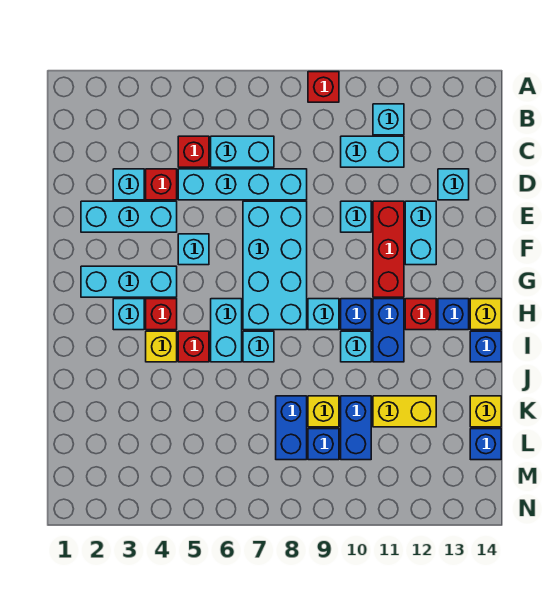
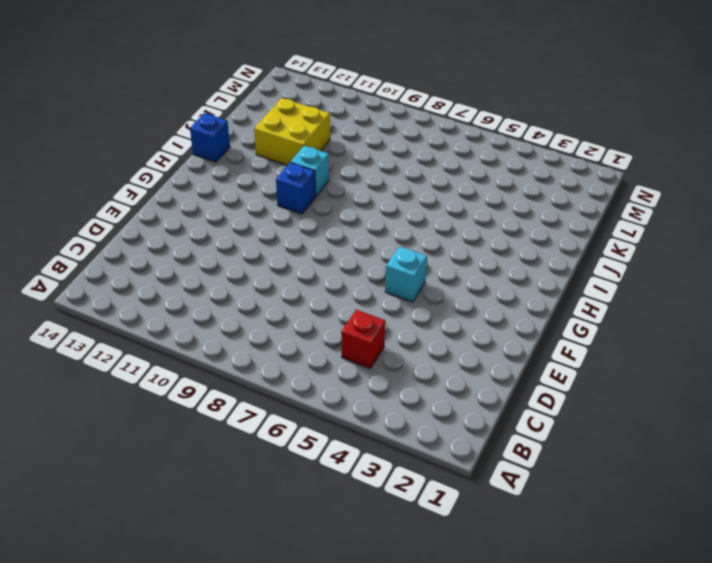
yellow 2x2 brick [254,98,330,165] -> yellow 1x2 brick [373,396,436,427]
none -> red 1x1 brick [308,72,339,102]
none -> cyan 1x1 brick [373,104,404,135]
none -> cyan 1x2 brick [211,136,274,167]
none -> cyan 1x2 brick [341,136,404,167]

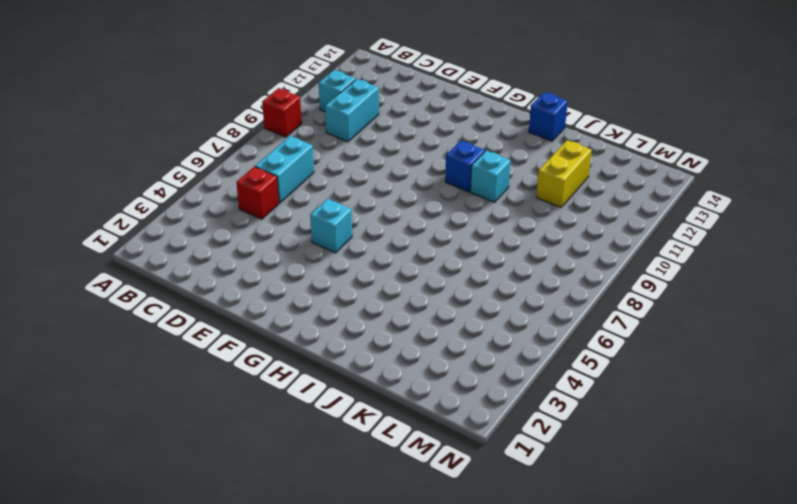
none -> cyan 1x1 brick [113,169,144,200]
none -> red 1x1 brick [146,169,177,200]
none -> cyan 1x4 brick [178,169,307,200]
none -> cyan 1x1 brick [438,169,469,200]

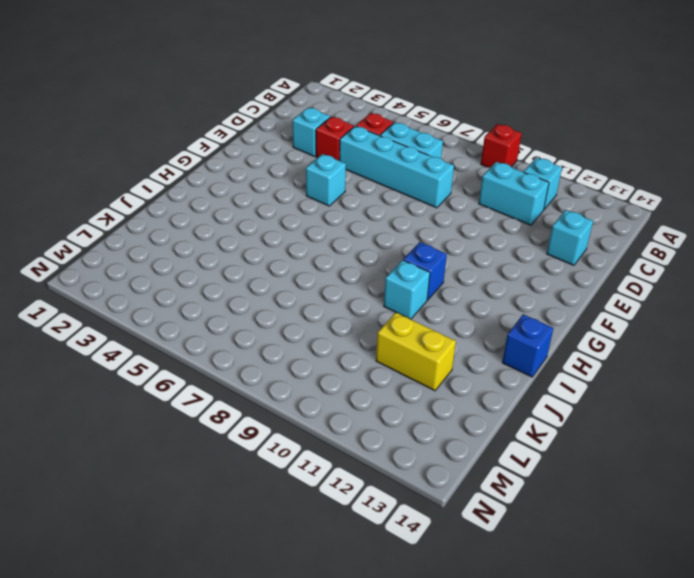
none -> cyan 1x3 brick [81,201,177,232]
none -> cyan 2x4 brick [243,201,307,330]
none -> cyan 1x1 brick [341,201,371,232]
none -> red 1x3 brick [373,201,404,297]

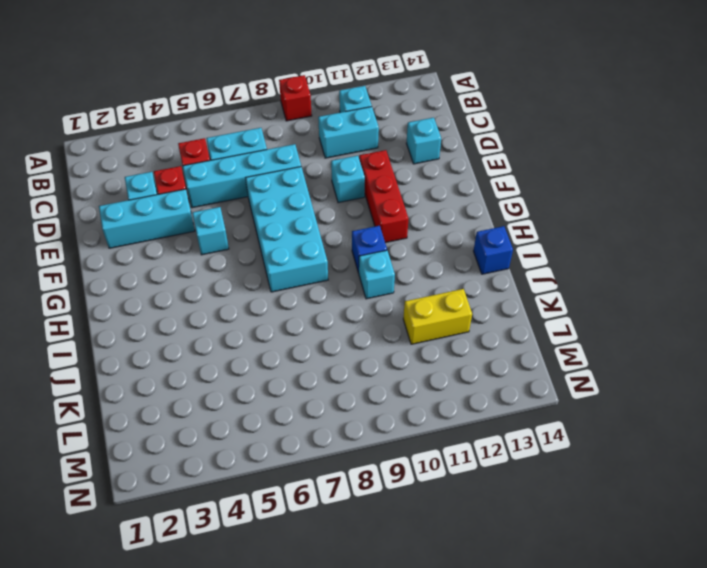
none -> cyan 1x2 brick [405,201,436,265]
none -> cyan 1x3 brick [81,266,177,297]
none -> cyan 1x1 brick [113,299,144,330]
none -> red 1x1 brick [146,299,177,330]

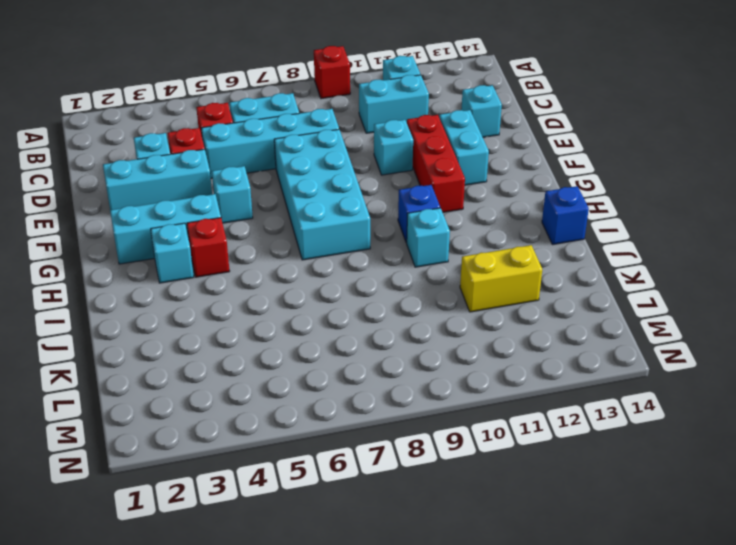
none -> cyan 1x2 brick [211,299,242,362]
none -> cyan 1x1 brick [308,299,339,330]
none -> blue 1x2 brick [373,299,404,362]
none -> red 1x1 brick [405,299,436,330]

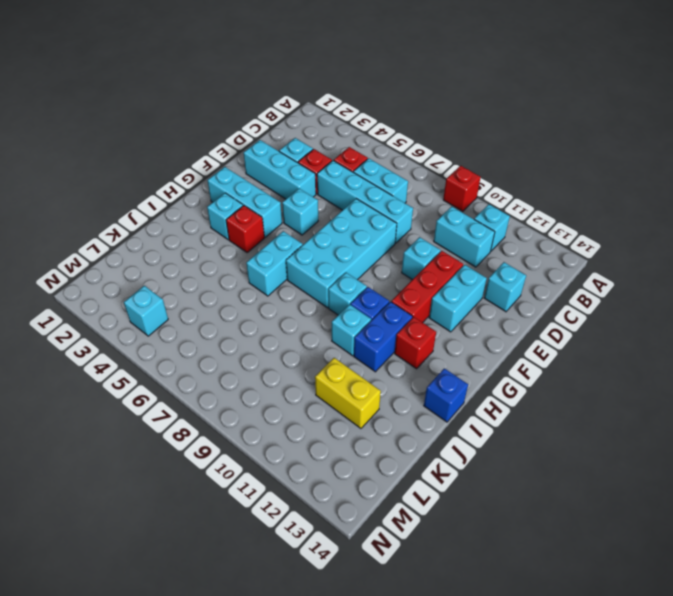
cyan 1x1 brick [124,286,168,336] -> cyan 1x1 brick moved to [243,331,274,362]
none -> blue 1x1 brick [438,299,469,330]
none -> yellow 1x1 brick [470,299,501,330]
none -> yellow 1x1 brick [146,331,177,362]
none -> red 1x1 brick [178,331,209,362]

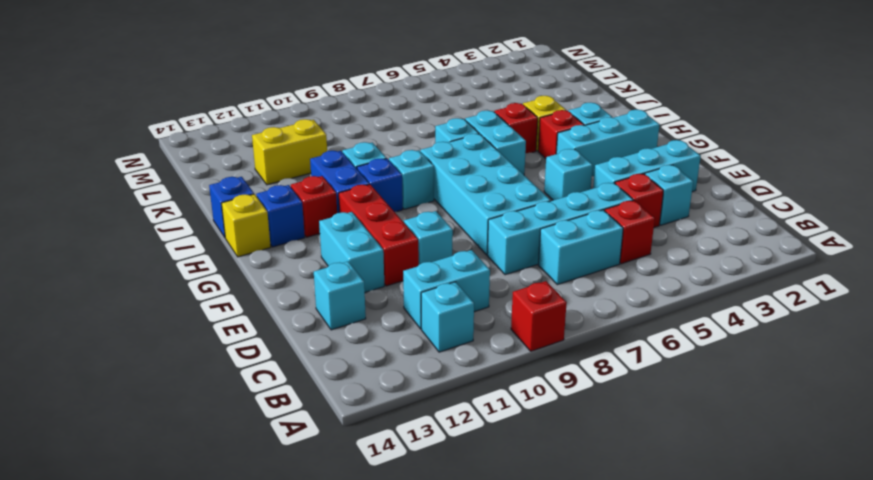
none -> blue 1x2 brick [276,396,307,460]
none -> yellow 1x1 brick [308,396,339,427]
none -> blue 1x2 brick [341,396,371,460]
none -> yellow 1x1 brick [470,396,501,427]

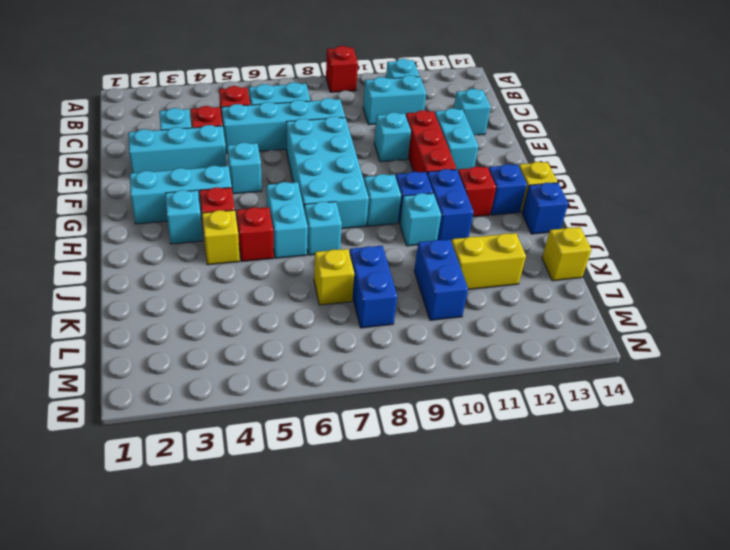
yellow 1x1 brick [314,249,354,305] -> yellow 1x1 brick moved to [308,396,339,427]
none -> blue 1x1 brick [308,429,339,460]
none -> blue 1x1 brick [470,429,501,460]

